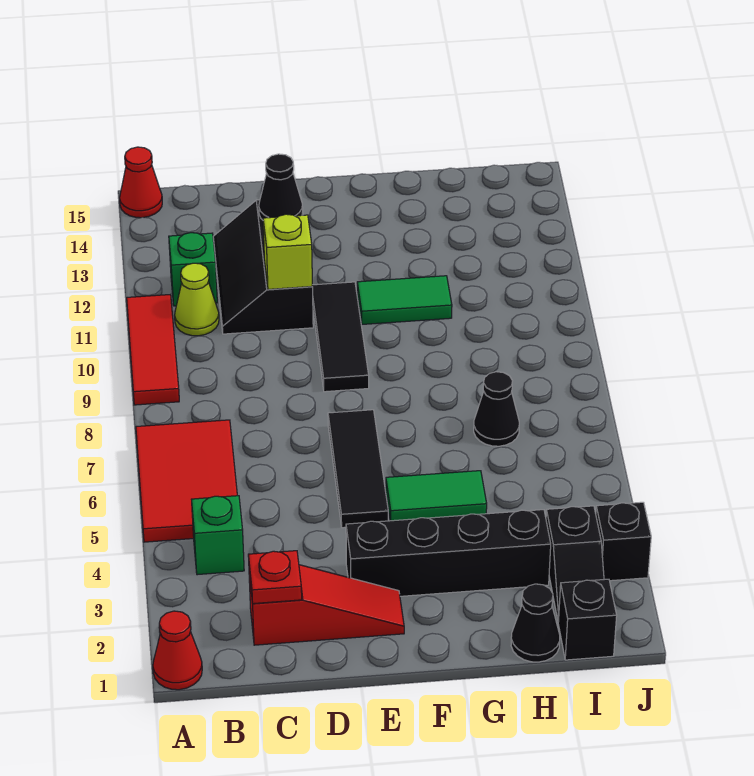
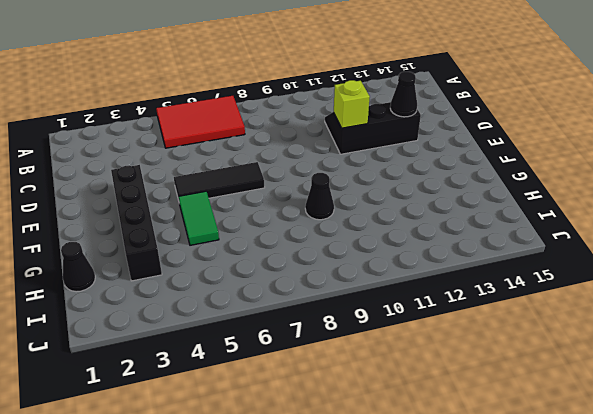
black 1x1 cone [305,173,334,220] -> black 1x1 cone moved to [474,372,519,446]
none -> red 1x1 cone [153,611,202,690]
none -> red 1x3 tile [127,295,179,405]
none -> red 1x1 cone [120,147,162,218]

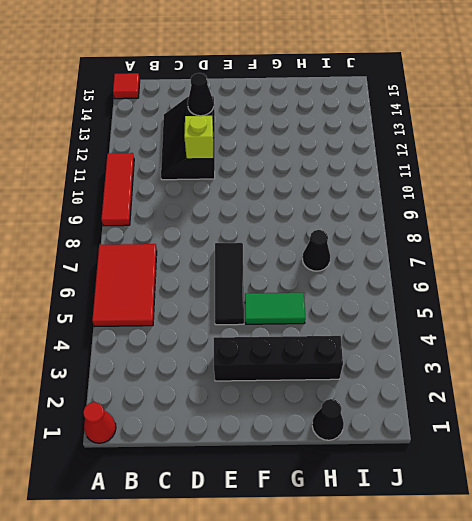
red 1x1 tile [113,73,140,99] -> red 1x1 cone [120,147,162,218]
none -> green 1x1 brick [191,496,244,575]
none -> lime 1x1 cone [175,263,219,336]
none -> green 1x1 brick [169,233,217,306]

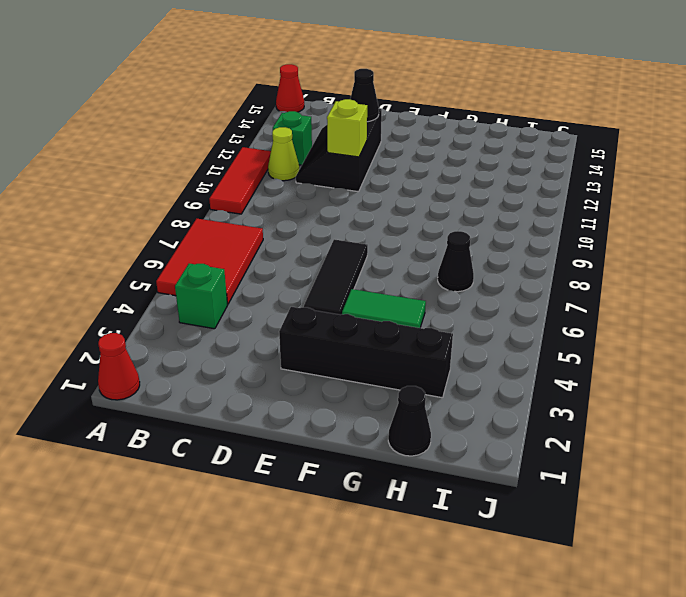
none -> red 1x3 slope [249,565,404,645]
none -> black 1x3 tile [312,282,369,392]
none -> green 1x2 tile [357,276,452,324]

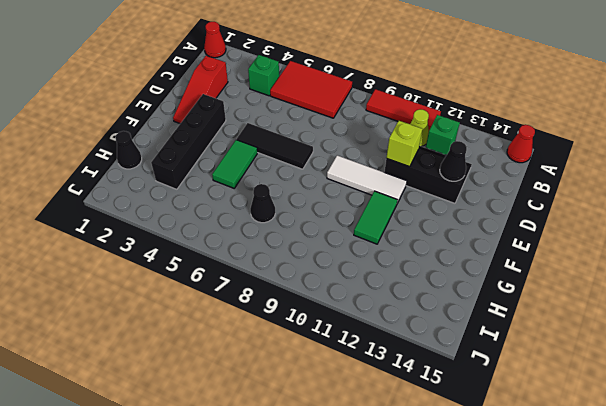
white 1x3 tile [327,155,407,203] -> black 1x3 tile [312,282,369,392]
none -> black 1x1 brick [558,579,617,660]
none -> black 1x2 slope [546,506,604,622]
none -> black 1x1 brick [596,502,651,581]

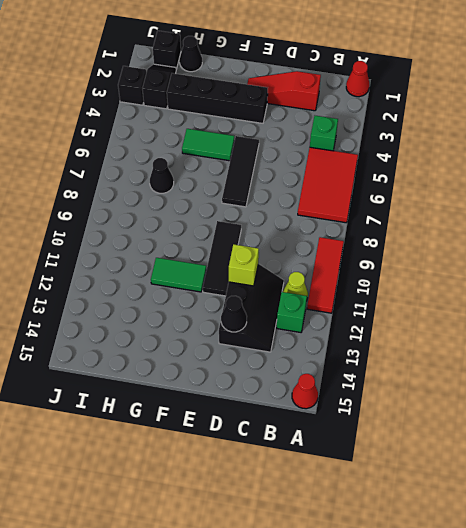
none -> red 1x1 plate [248,551,302,604]

